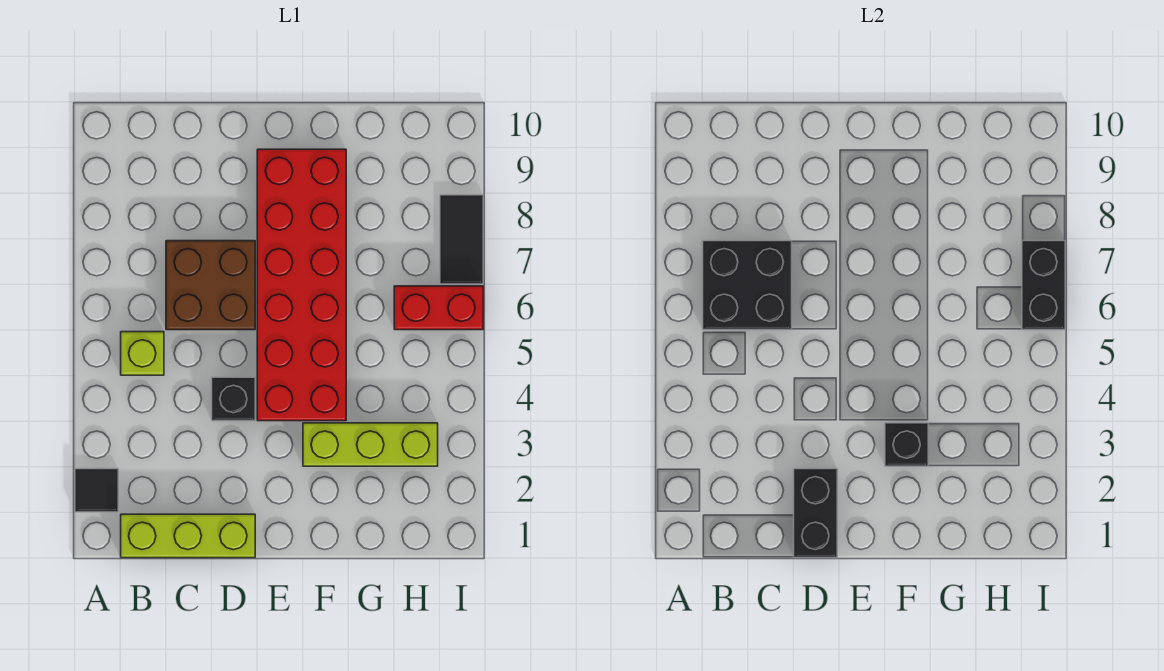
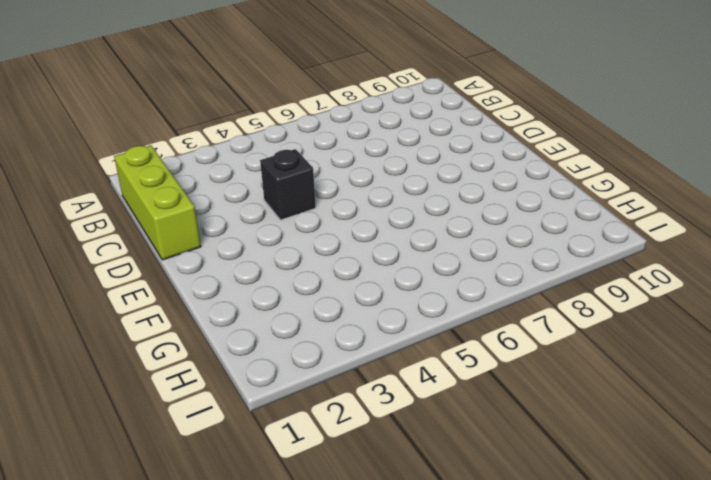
none -> black 1x1 tile [75,469,118,512]
none -> lime 1x1 brick [121,332,164,375]
none -> brown 2x2 brick [166,241,255,330]

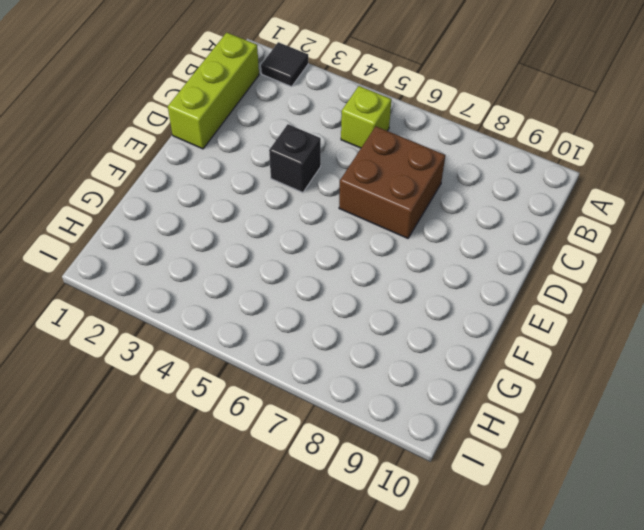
none -> red 2x6 brick [257,149,346,421]
none -> lime 1x3 brick [303,423,438,466]
none -> red 1x2 brick [394,286,483,330]

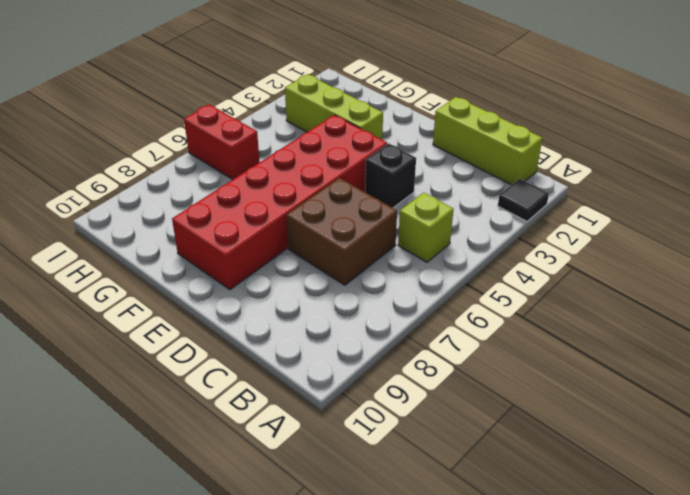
none -> black 1x2 tile [440,195,483,284]
none -> black 2x2 brick [703,241,792,330]
none -> black 1x2 brick [794,469,837,558]

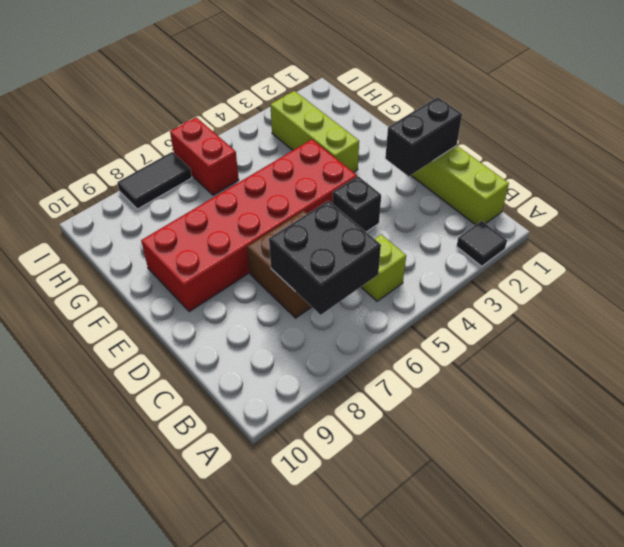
none -> black 1x1 brick [885,423,928,466]
none -> black 1x2 brick [1022,241,1065,330]

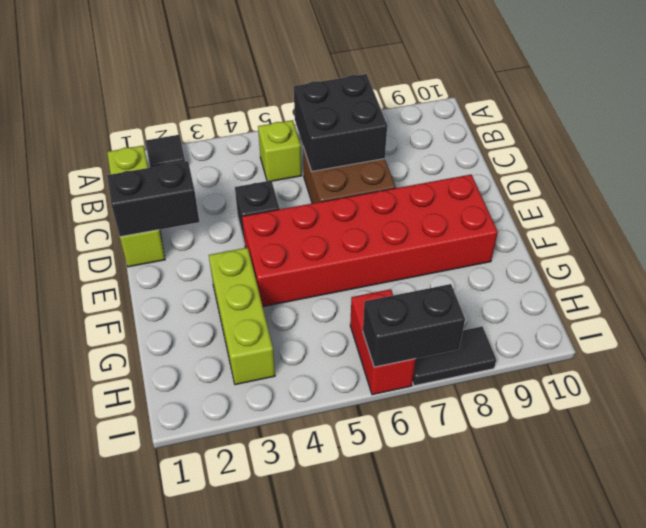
none -> black 1x1 brick [885,423,928,466]

